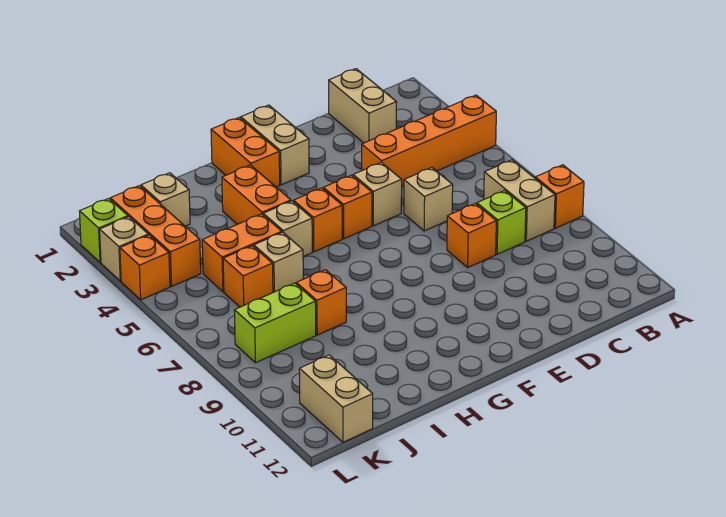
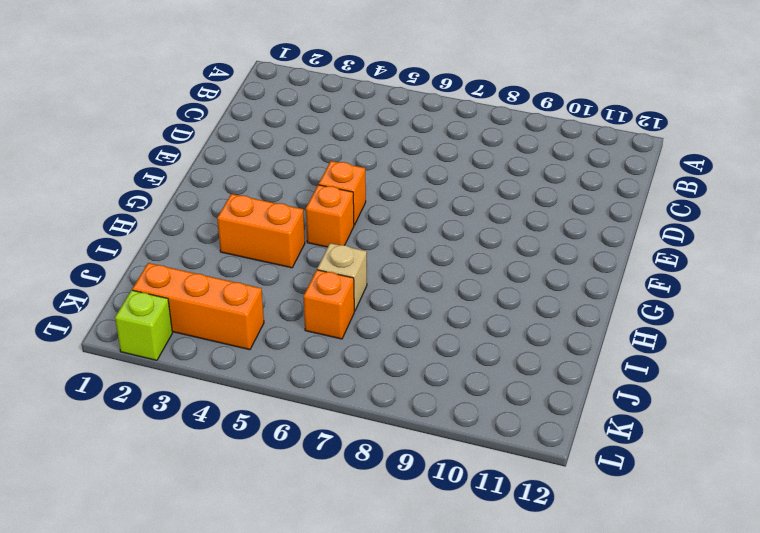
none -> orange 1x4 brick [362,95,496,186]
none -> orange 1x1 brick [535,165,584,228]
none -> tan 1x2 brick [484,160,555,241]

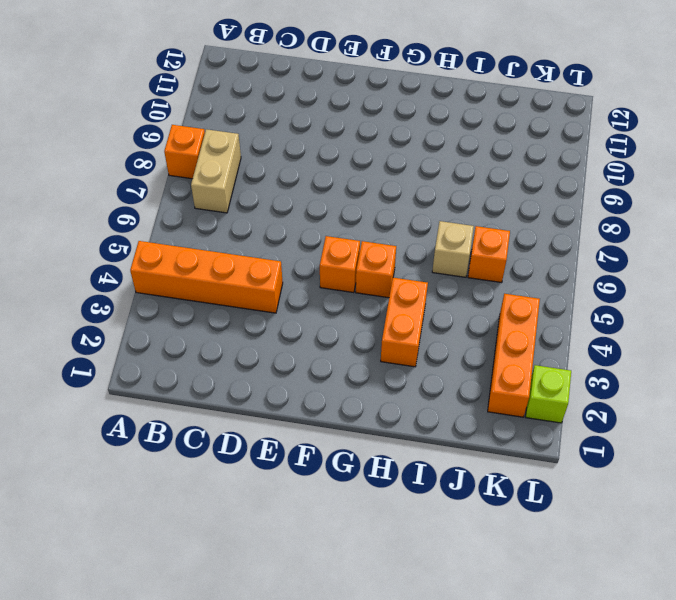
none -> tan 1x2 brick [329,69,397,143]
none -> lime 1x1 brick [477,191,526,254]
none -> tan 1x1 brick [404,168,453,231]

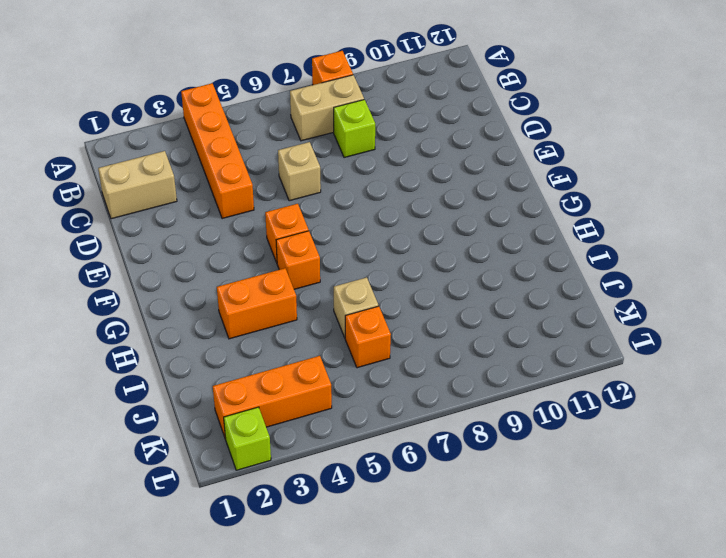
none -> orange 1x1 brick [447,203,496,267]
none -> tan 1x1 brick [353,162,402,226]
none -> tan 1x2 brick [241,105,309,185]

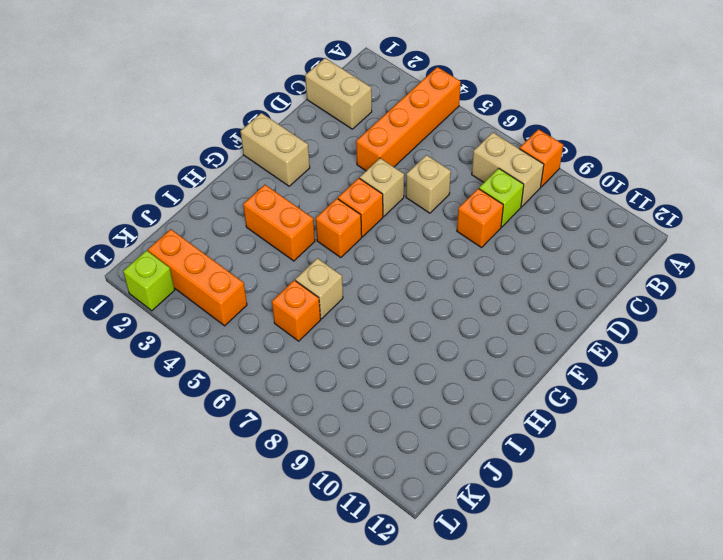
none -> orange 1x2 brick [211,117,280,187]
none -> tan 1x1 brick [263,201,312,257]
none -> orange 1x2 brick [202,214,282,292]

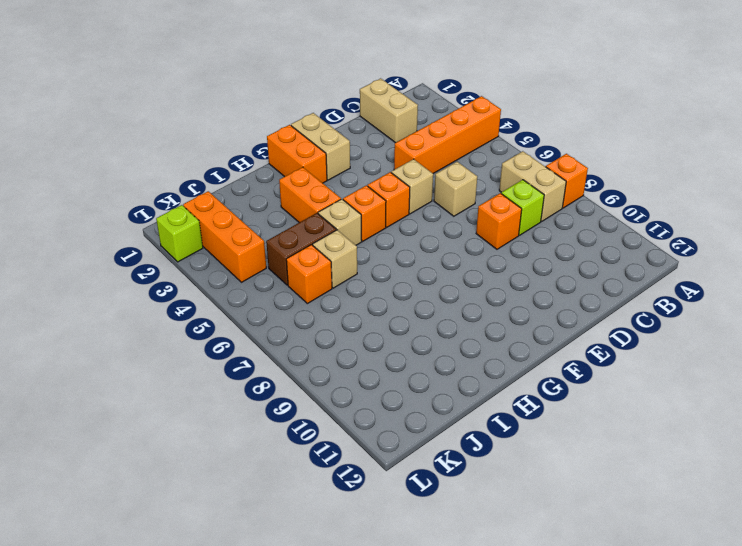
brown 1x2 brick [266,213,336,285] -> orange 1x2 brick [202,214,282,292]
none -> orange 1x1 brick [296,270,346,335]
none -> tan 1x1 brick [141,173,190,226]
none -> lime 1x2 brick [234,283,316,363]

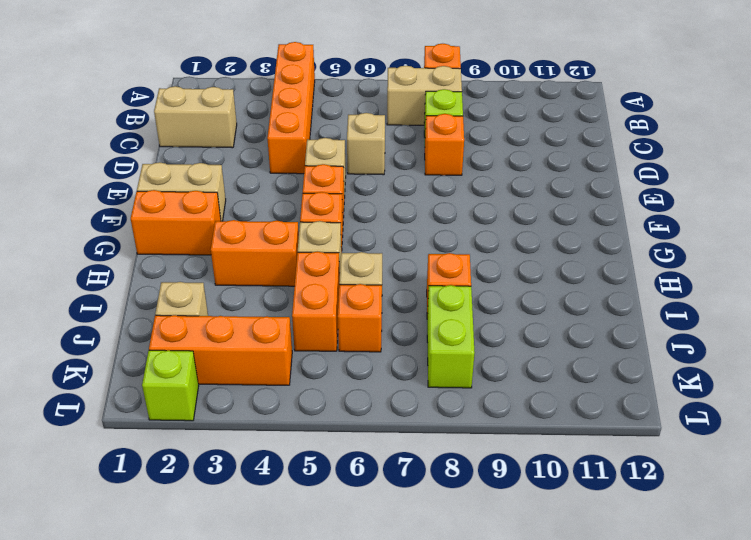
none -> tan 1x2 brick [299,355,373,442]
none -> tan 1x1 brick [100,217,148,281]
none -> orange 1x1 brick [120,235,170,300]

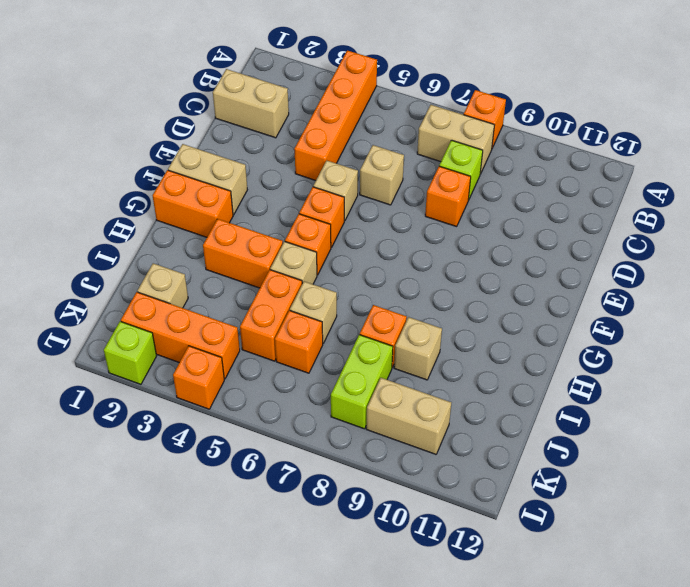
tan 1x1 brick [394,317,442,380] -> tan 1x1 brick moved to [100,217,148,281]
tan 1x2 brick [366,378,451,454] -> tan 1x2 brick moved to [299,355,373,442]

